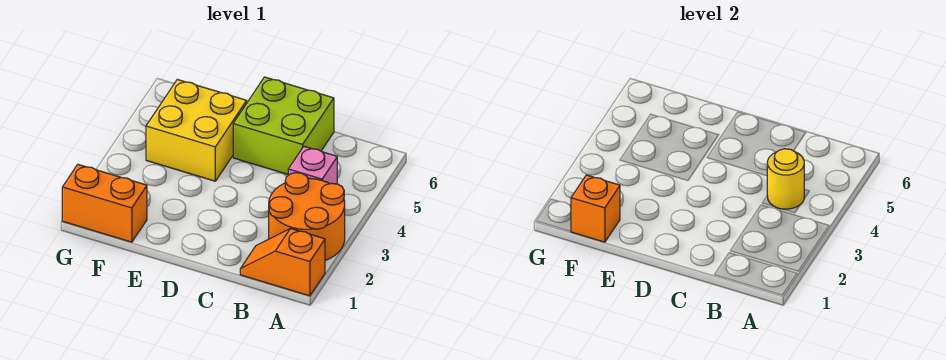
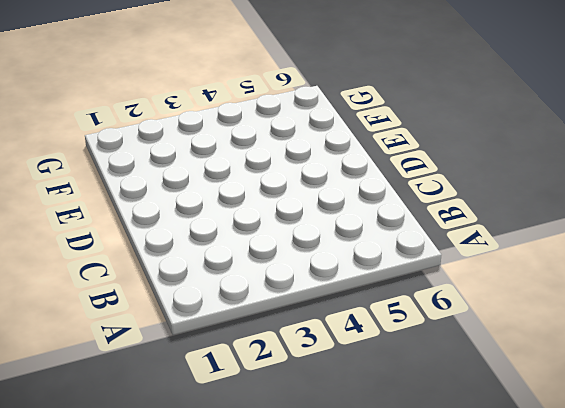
none -> orange 1x2 slope [240,229,325,296]
none -> orange 2x2 round brick [269,173,345,261]

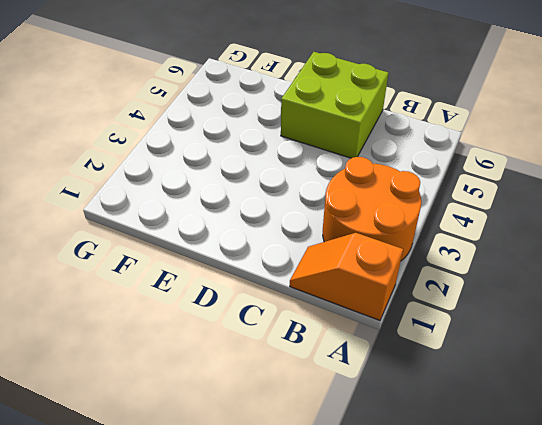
none -> pink 1x1 brick [288,147,337,184]
none -> yellow 2x2 brick [146,80,247,181]

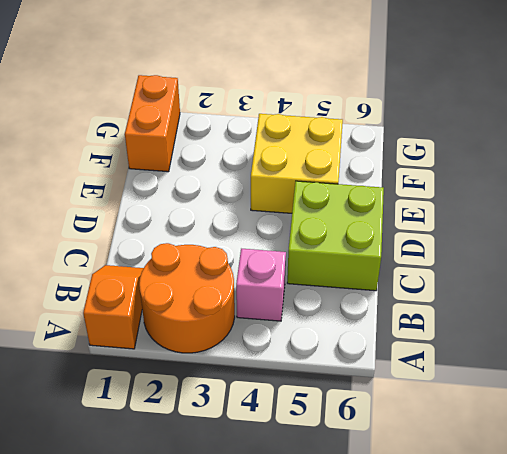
none -> yellow 1x1 round brick [767,149,804,209]
none -> orange 1x1 brick [571,175,620,242]

